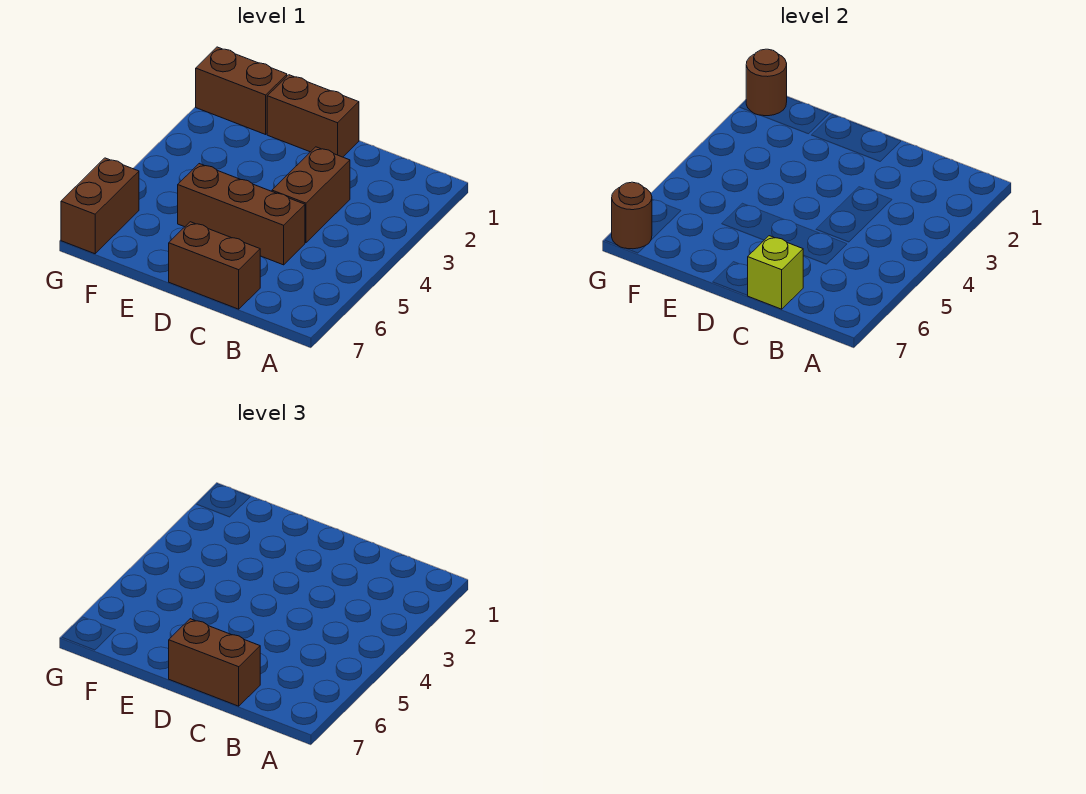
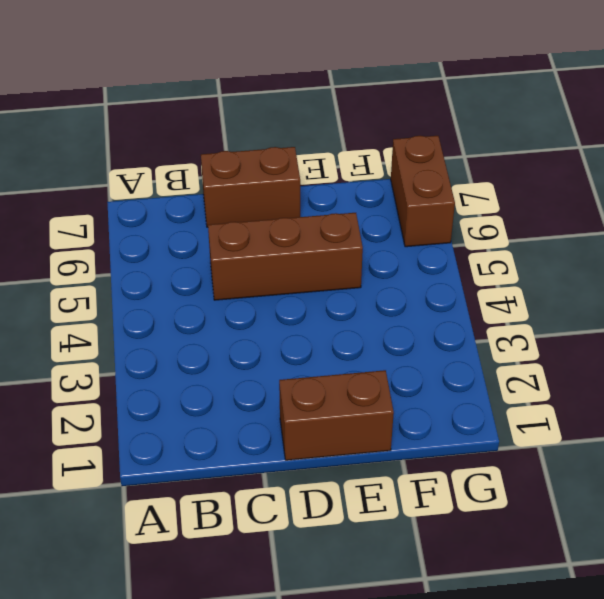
none -> brown 1x2 brick [272,147,350,243]
none -> brown 1x2 brick [196,47,287,134]

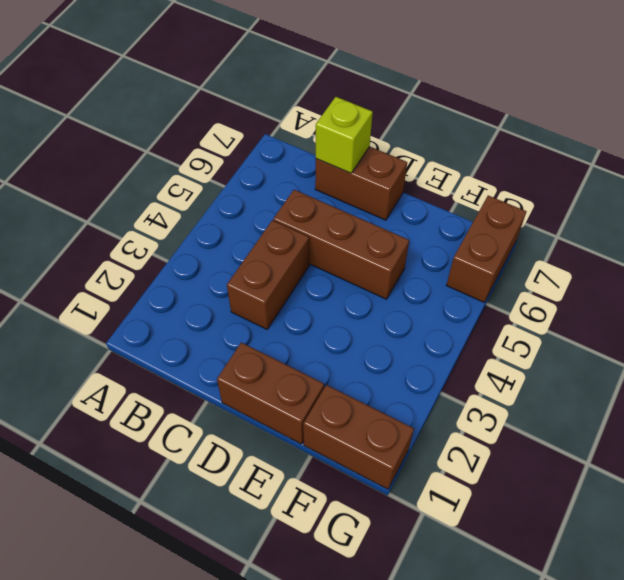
none -> brown 1x1 round brick [746,49,787,116]
none -> brown 1x1 round brick [612,182,652,249]

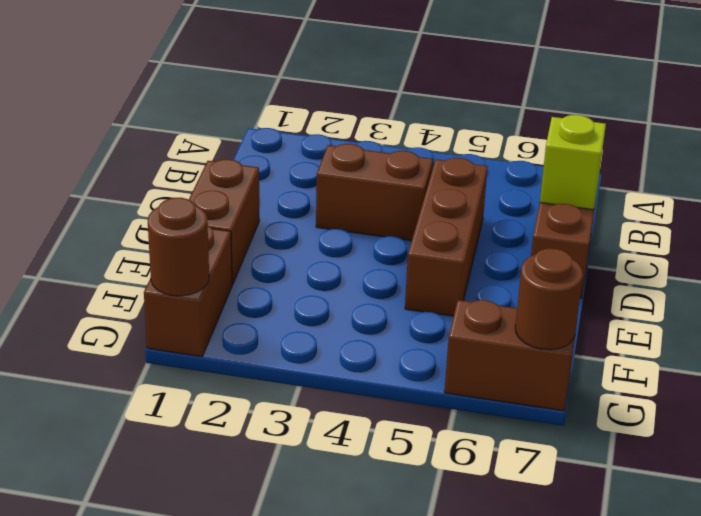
none -> brown 1x2 brick [169,619,260,706]

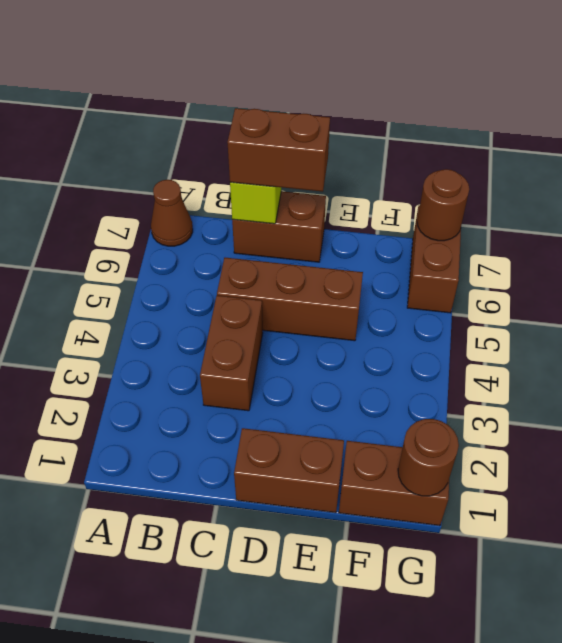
brown 1x1 cone [151,180,193,246] -> none

